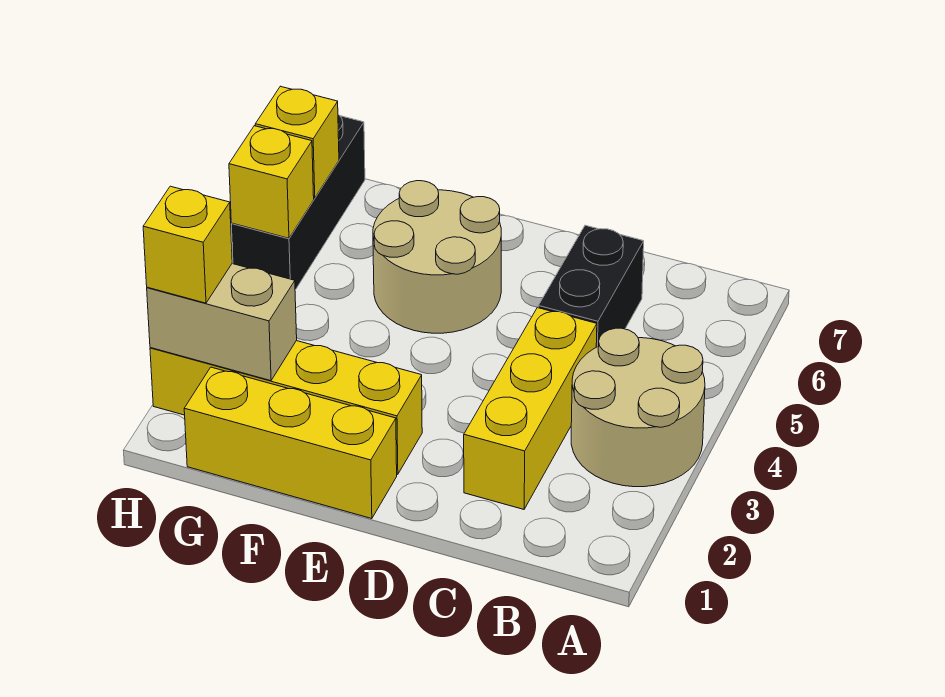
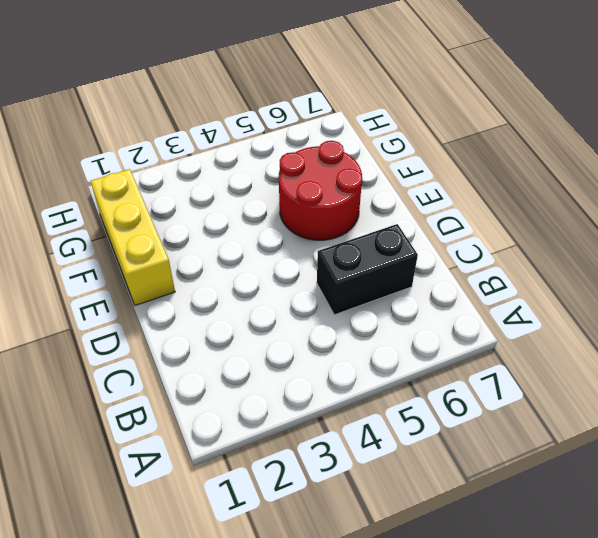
red 2x2 round brick [279,141,362,240] -> tan 2x2 round brick [373,181,501,333]
none -> tan 2x2 round brick [571,328,705,487]
none -> yellow 1x3 brick [464,308,597,509]

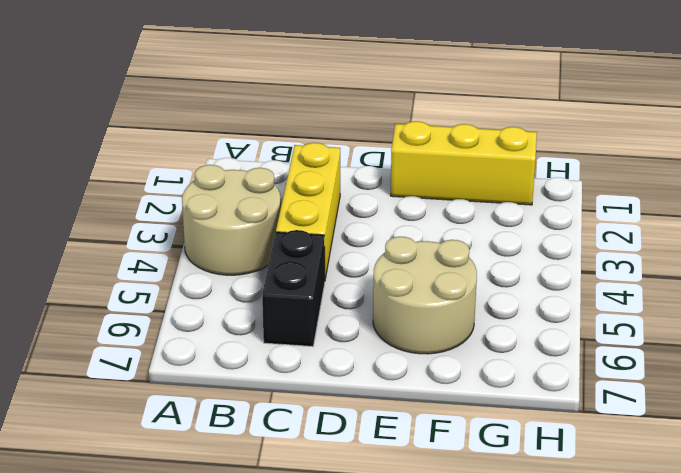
none -> yellow 1x4 brick [150,341,422,474]
none -> black 1x3 brick [231,115,365,290]

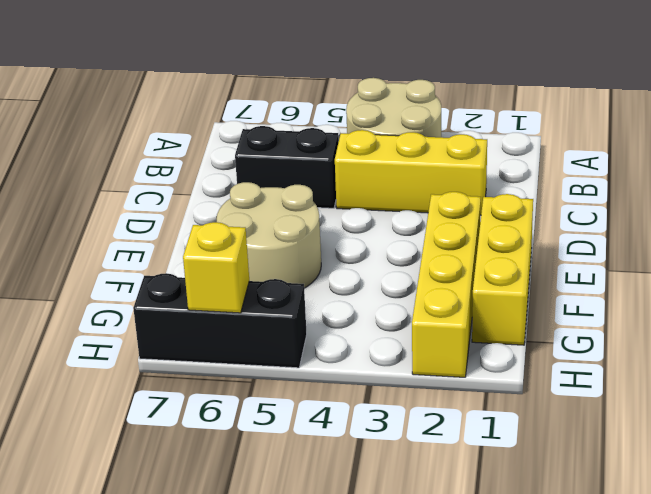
none -> tan 1x2 brick [147,264,297,381]
none -> yellow 1x1 brick [229,126,314,238]

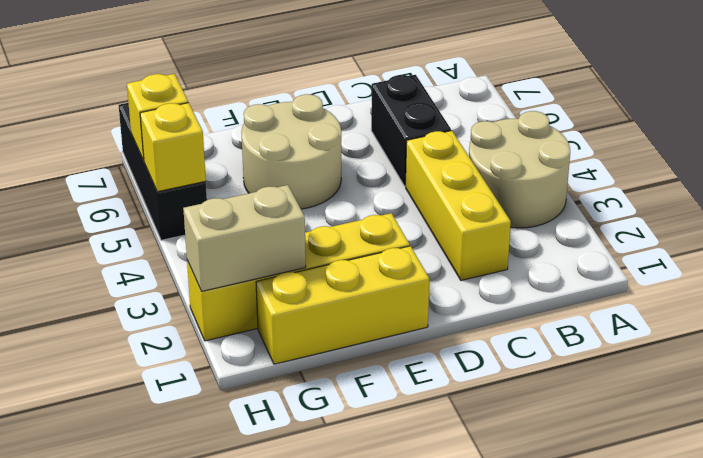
none -> yellow 1x1 brick [143,186,232,303]

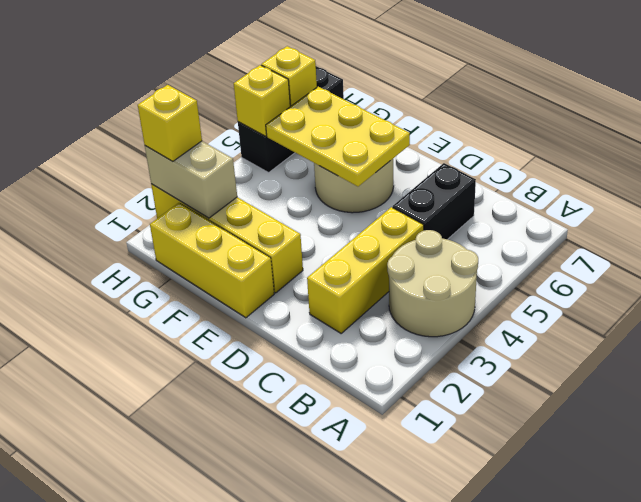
yellow 2x3 plate [266,87,410,186] -> none

